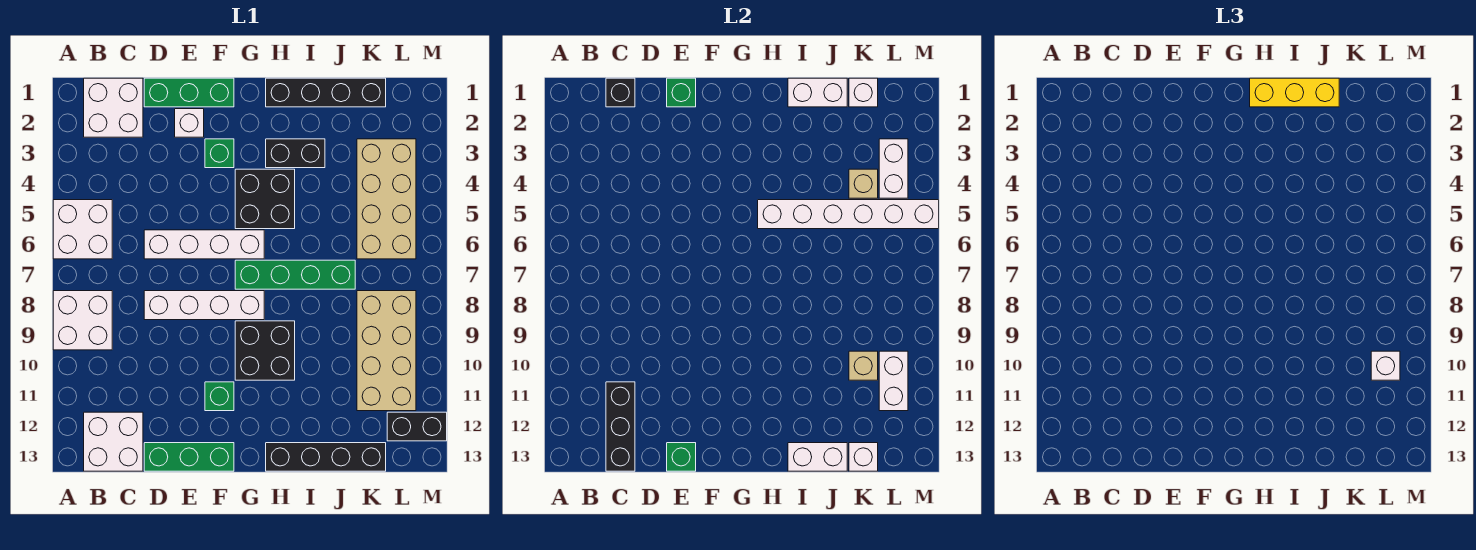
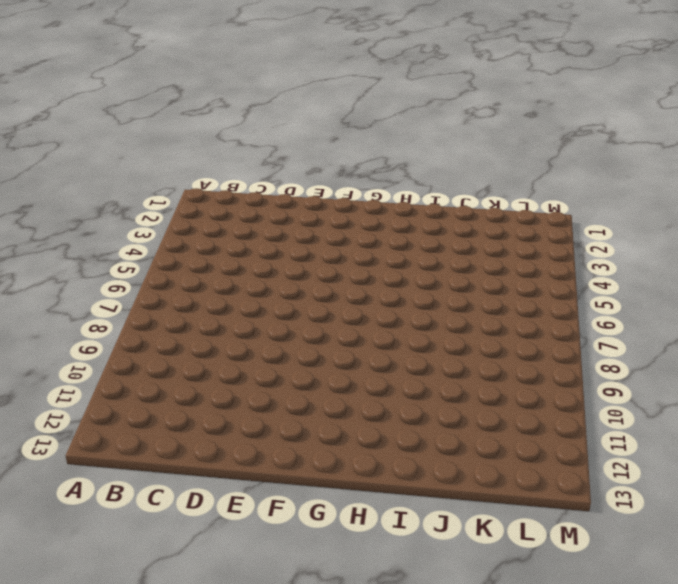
none -> white 2x2 brick [53,200,112,259]
none -> white 2x2 brick [53,291,112,350]
none -> white 2x2 brick [84,78,143,137]
none -> white 2x2 brick [84,412,143,471]

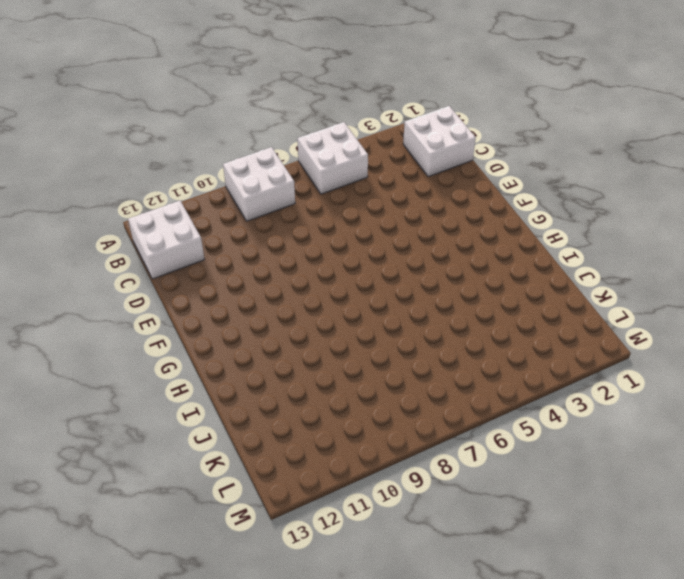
none -> green 1x3 brick [144,78,234,107]
none -> white 1x4 brick [144,230,264,259]
none -> white 1x4 brick [144,291,264,320]
none -> green 1x3 brick [144,443,234,471]

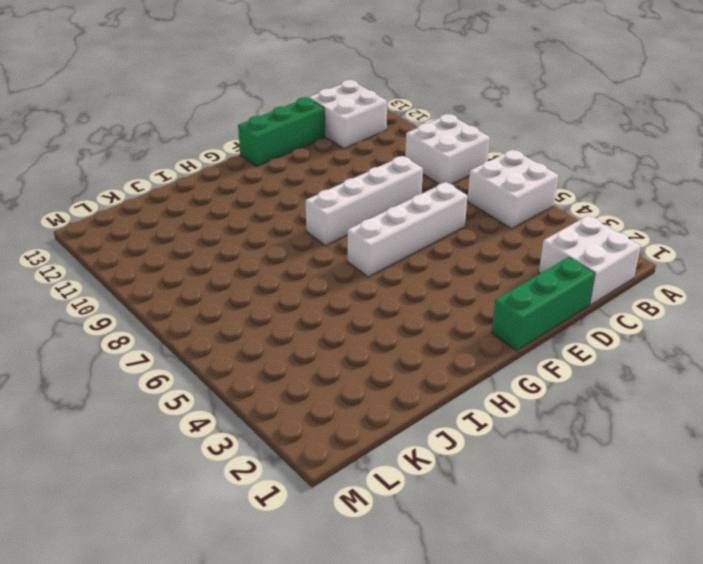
none -> white 1x1 brick [175,109,204,137]
none -> green 1x1 brick [205,139,234,168]
none -> green 1x1 brick [205,382,234,411]
none -> black 2x2 brick [235,169,295,229]

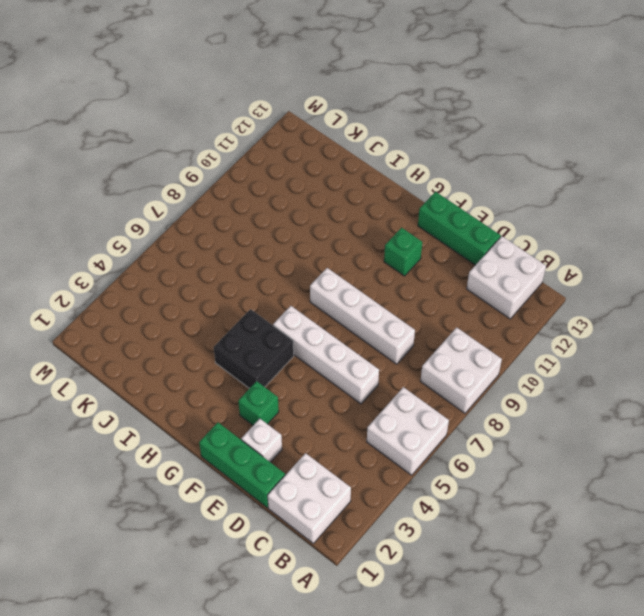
none -> green 1x4 brick [235,260,355,289]
none -> black 2x2 brick [235,321,295,380]
none -> black 1x4 brick [266,78,386,107]
none -> black 1x2 brick [266,139,325,168]

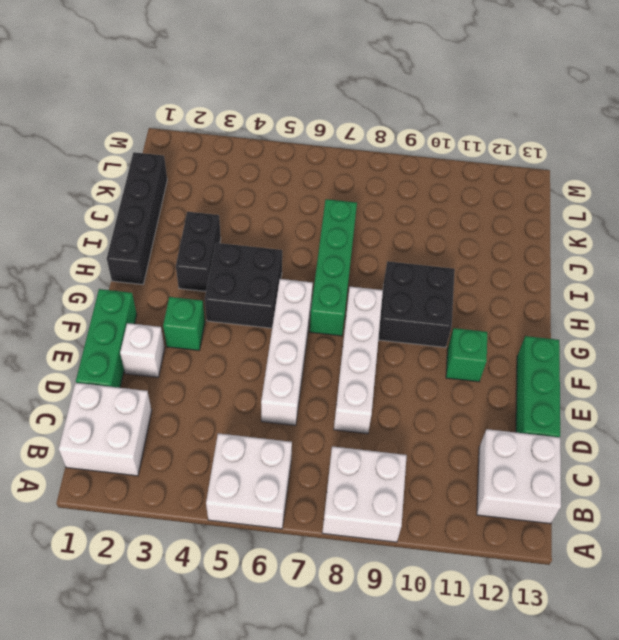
none -> black 1x4 brick [266,443,386,471]
none -> tan 2x4 brick [357,139,416,259]
none -> tan 2x4 brick [357,291,416,411]
none -> black 1x2 brick [387,412,447,441]

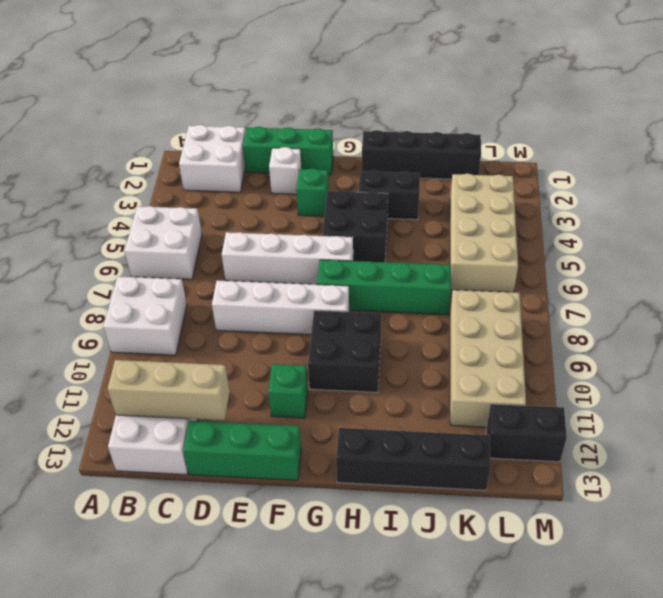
tan 1x3 brick [108,360,230,420] -> black 1x3 brick [606,382,635,471]
none -> black 1x1 brick [606,78,635,107]
none -> green 1x1 brick [667,78,696,107]
none -> green 1x1 brick [667,443,696,471]
none -> white 1x6 brick [758,200,939,229]

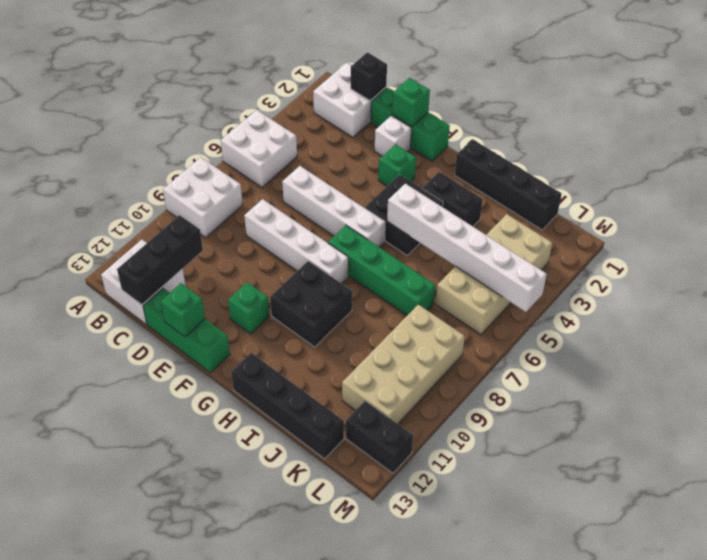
none -> white 1x2 brick [788,78,847,107]
none -> white 1x2 brick [788,443,847,471]
none -> white 1x1 brick [849,78,878,107]
none -> tan 1x1 brick [849,169,878,198]

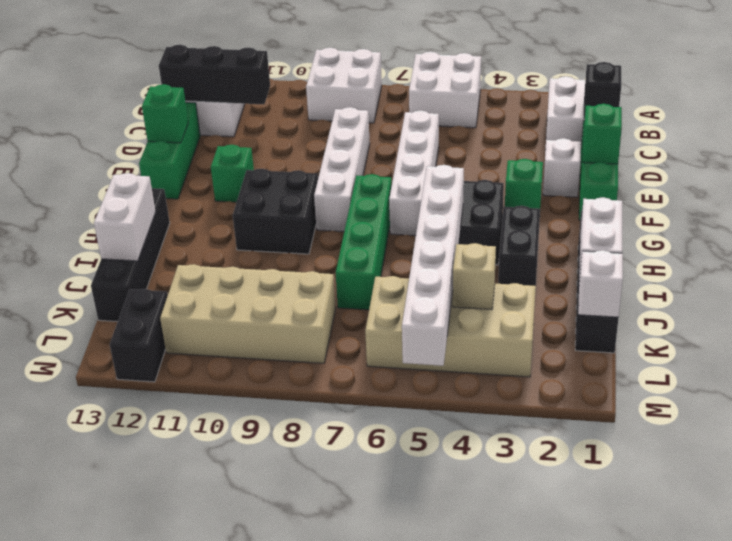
none -> tan 1x1 brick [849,351,878,380]
none -> white 1x1 brick [849,443,878,471]
none -> white 1x2 brick [879,139,908,198]
none -> white 1x2 brick [879,351,908,411]

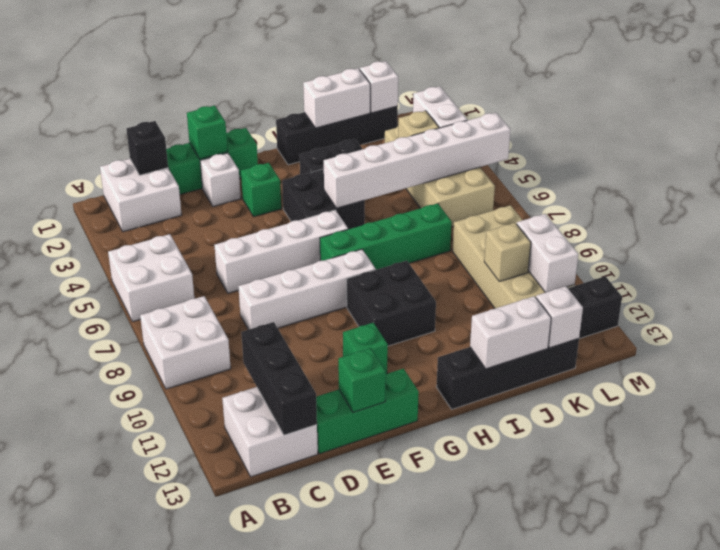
none -> yellow 1x3 brick [1250,78,1339,107]
none -> white 1x1 brick [1371,351,1400,380]

